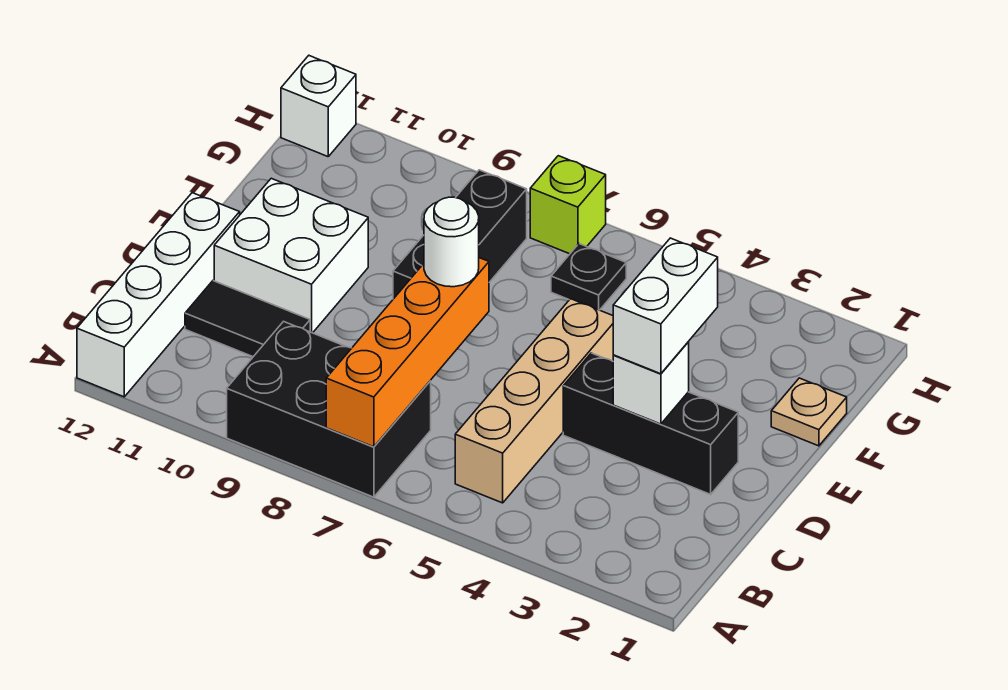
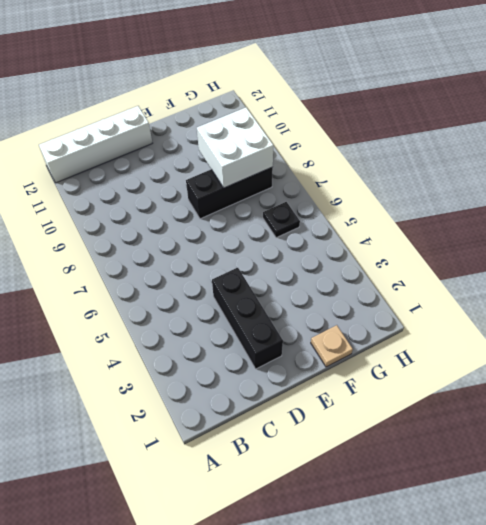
white 2x2 brick [197,108,273,188] -> white 2x2 brick moved to [214,178,368,333]
none -> black 2x3 brick [227,321,431,497]
none -> tan 1x4 brick [455,299,613,503]
none -> black 1x2 tile [185,281,310,357]

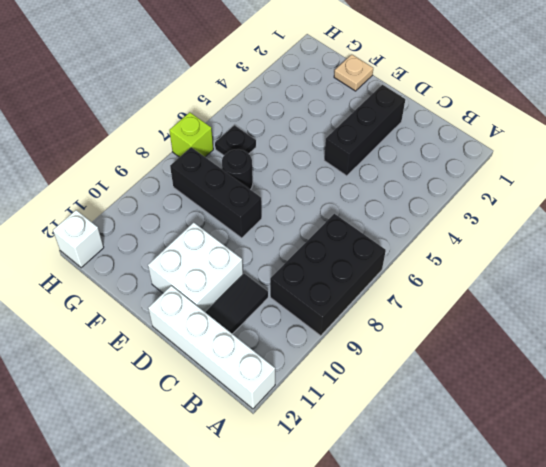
black 1x1 round brick [222,149,253,190] -> none
none -> tan 1x4 brick [455,299,613,503]
none -> orange 1x4 brick [326,258,489,447]
none -> white 1x1 brick [613,342,689,424]

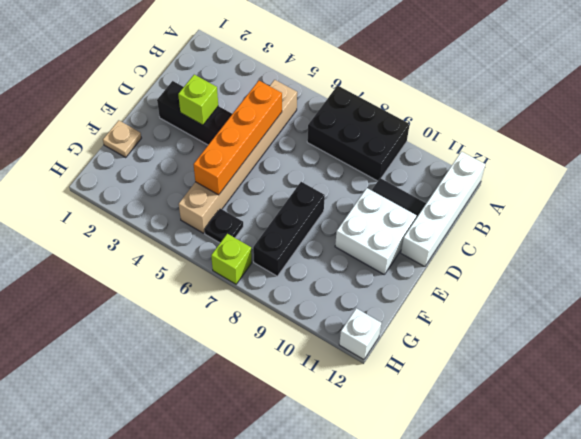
tan 1x6 brick [179,80,297,233] -> tan 1x4 brick [455,299,613,503]
orange 1x4 brick [193,81,282,195] -> orange 1x4 brick moved to [326,258,489,447]
lime 1x1 brick [178,75,218,125] -> white 1x1 brick [613,342,689,424]
none -> white 1x2 brick [613,238,718,374]
none -> white 1x1 round brick [424,197,479,287]

